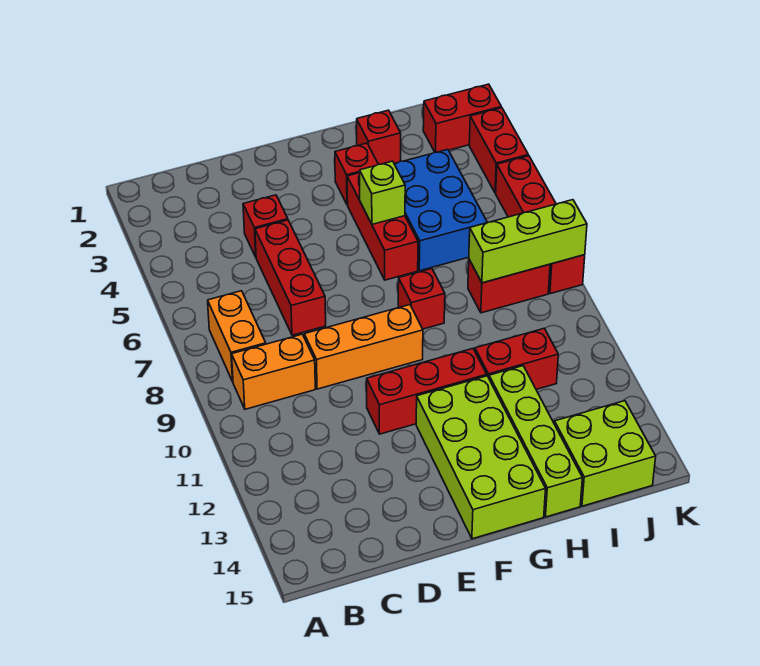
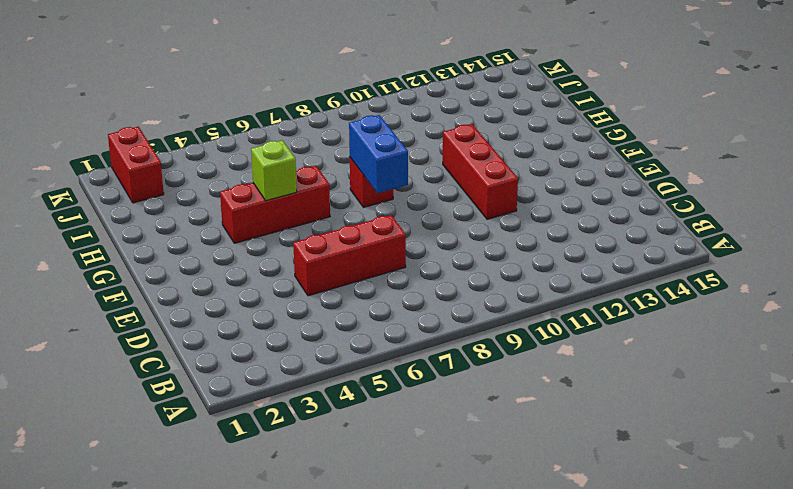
blue 1x2 brick [349,115,408,193] -> none
none -> orange 1x2 brick [208,291,266,382]
none -> orange 1x2 brick [232,334,315,409]
none -> red 1x1 brick [243,195,288,257]

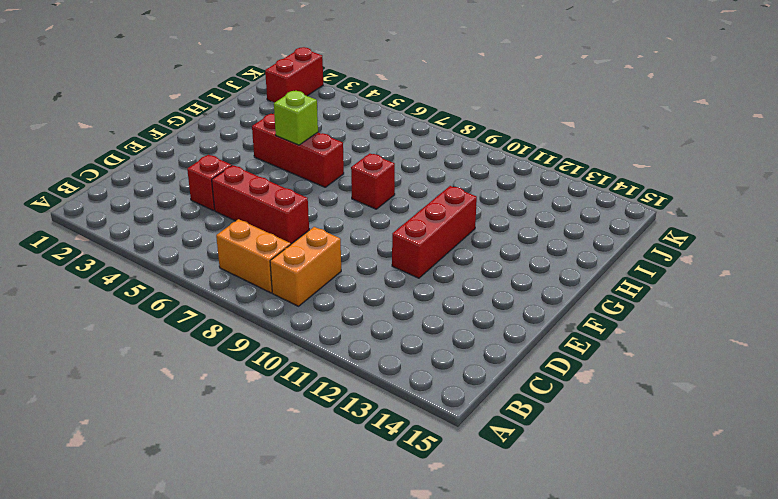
none -> orange 1x3 brick [304,305,423,389]
none -> lime 2x4 brick [416,376,546,539]
none -> red 1x1 brick [335,143,378,205]

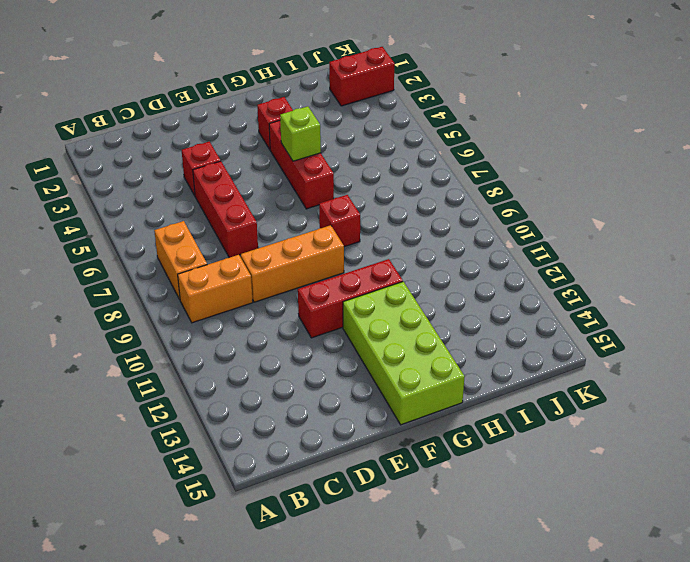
none -> red 1x1 brick [357,110,401,164]
none -> blue 2x3 brick [395,149,488,271]
none -> red 1x2 brick [475,328,558,389]

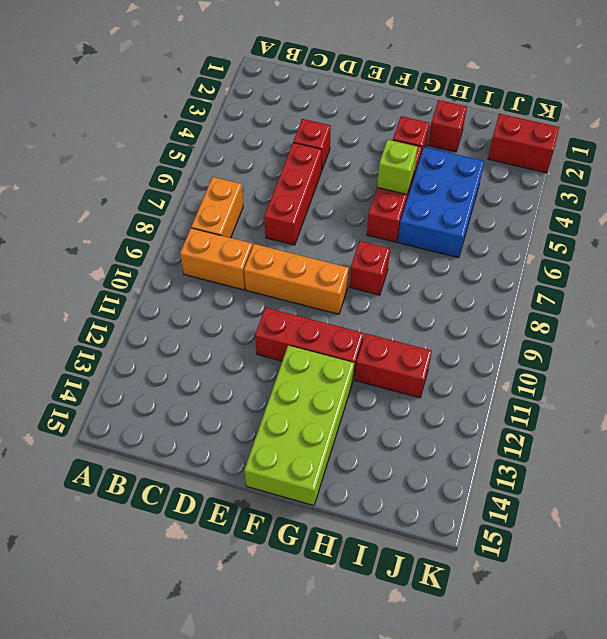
none -> lime 1x4 brick [489,366,582,517]
none -> red 1x2 brick [468,260,550,313]
none -> lime 2x2 brick [554,401,656,506]

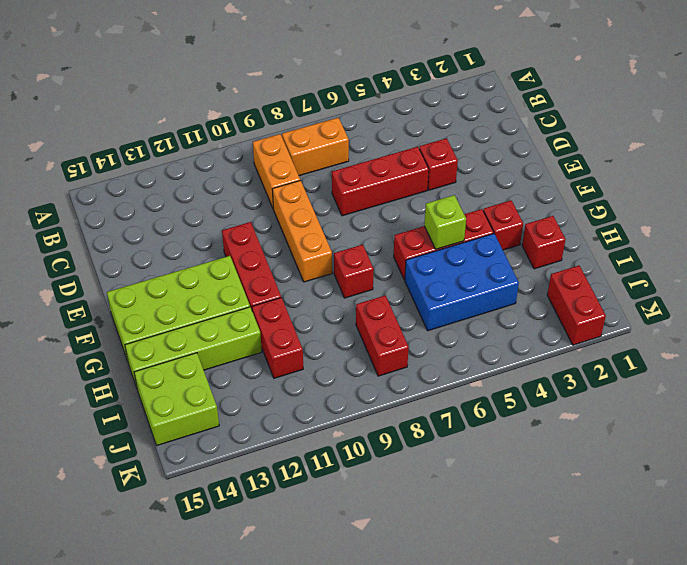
none -> red 1x2 brick [469,108,528,193]
none -> red 1x4 brick [496,156,585,294]
none -> lime 1x3 brick [469,200,587,283]

